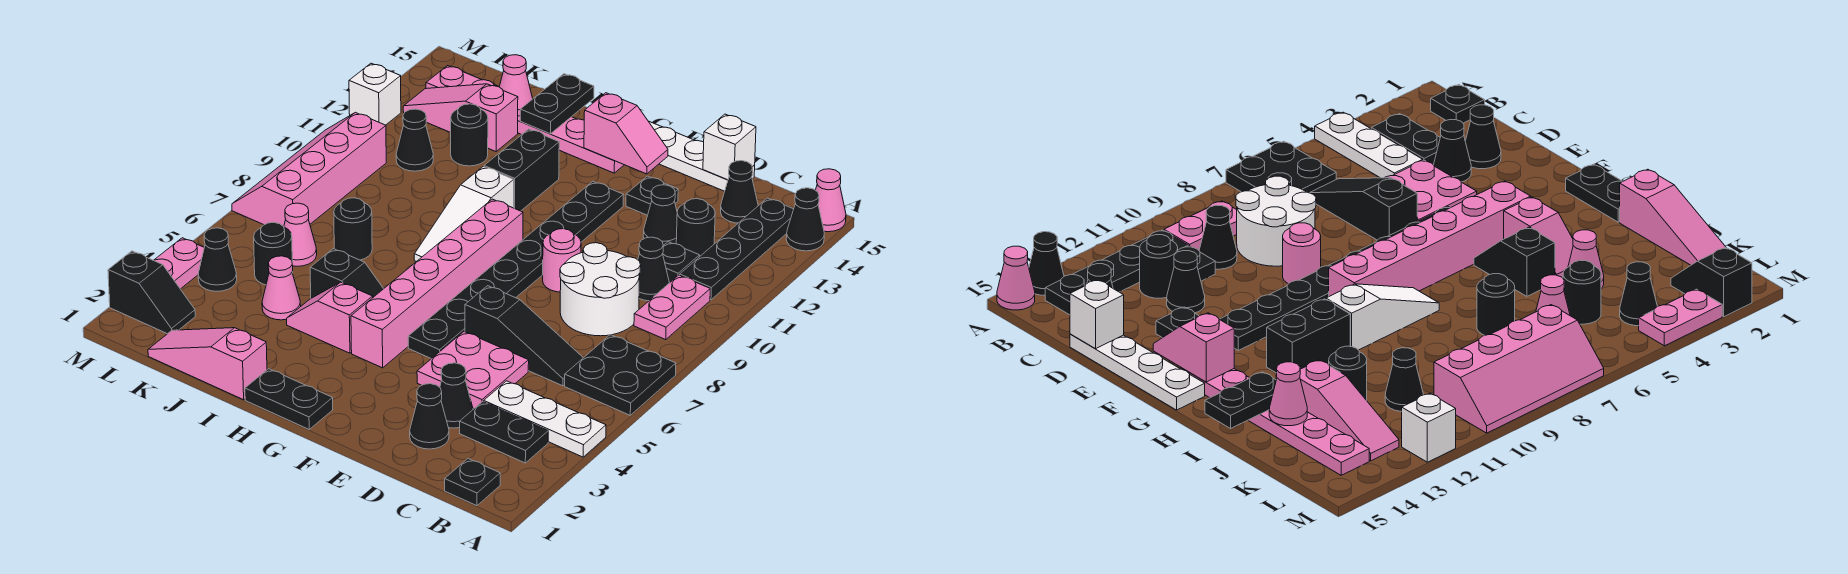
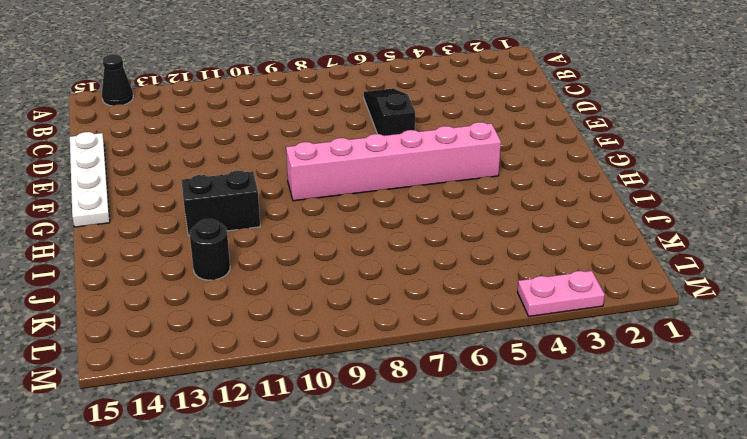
none -> white 1x3 plate [484,381,606,457]
none -> black 2x2 plate [565,335,676,415]
none -> pink 1x1 cone [816,169,846,232]
none -> black 1x1 plate [445,459,500,506]

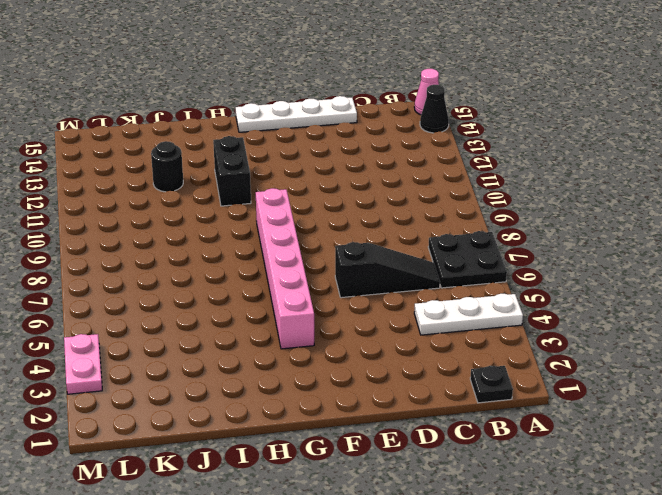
none -> black 1x2 plate [460,402,548,463]
none -> pink 1x2 plate [634,275,710,340]
none -> black 1x4 plate [680,198,794,300]
none -> white 2x2 round brick [560,243,641,336]

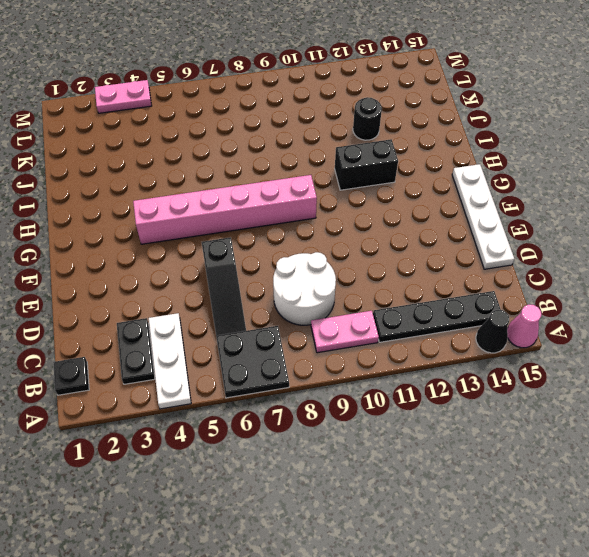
none -> black 1x1 cone [638,237,669,301]
none -> black 1x1 plate [663,242,700,282]
none -> black 1x1 round brick [676,199,715,257]
none -> black 1x1 cone [721,161,758,223]

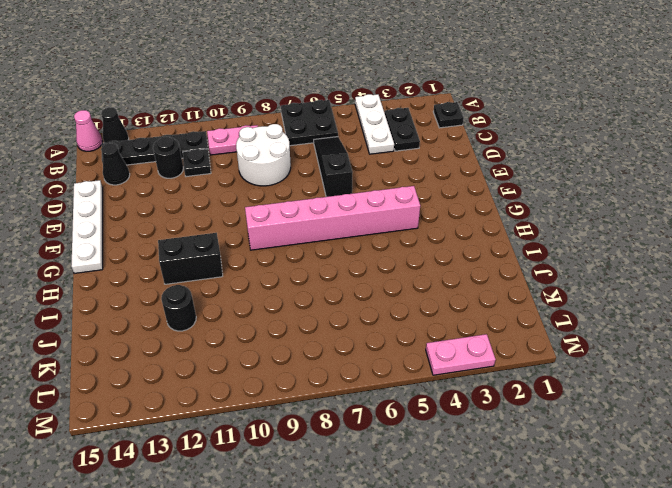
none -> black 1x1 cone [638,237,669,301]
none -> black 1x1 cone [410,384,449,449]
none -> black 1x1 cone [440,363,473,428]
none -> pink 2x2 plate [417,332,529,408]

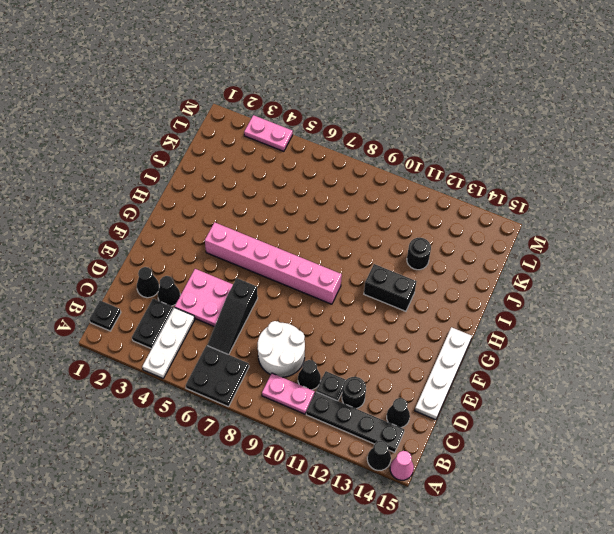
none -> black 1x1 cone [643,185,677,246]
none -> pink 1x1 round brick [543,229,581,292]
none -> black 1x1 plate [626,176,678,215]
none -> black 1x8 plate [408,181,623,359]

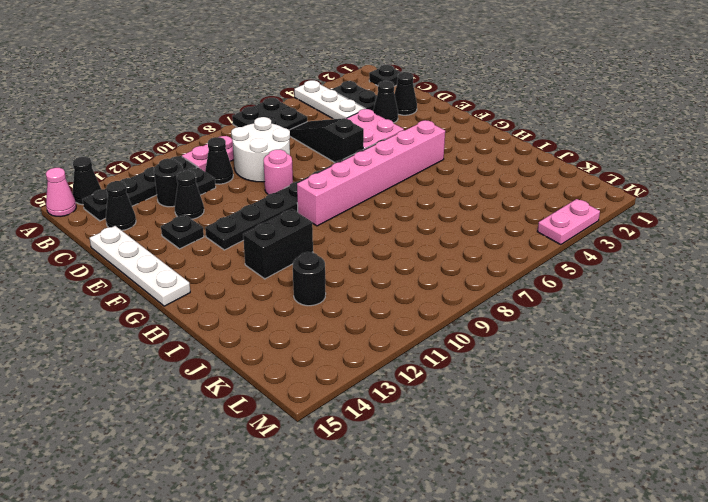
none -> black 1x2 plate [245,369,333,429]
none -> pink 1x6 plate [426,66,624,173]
none -> pink 1x2 slope [287,282,373,353]
none -> black 1x2 slope [310,249,383,298]

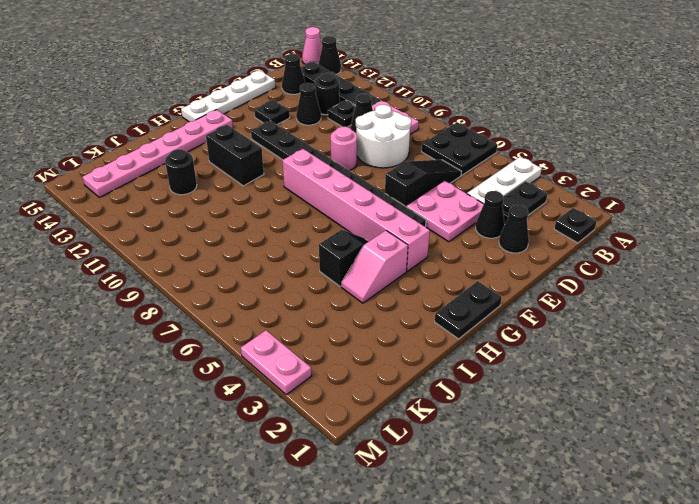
none -> white 1x3 slope [414,167,514,262]
none -> pink 1x3 slope [148,328,267,400]
none -> pink 1x1 cone [262,256,301,320]
none -> black 1x1 round brick [334,198,372,260]

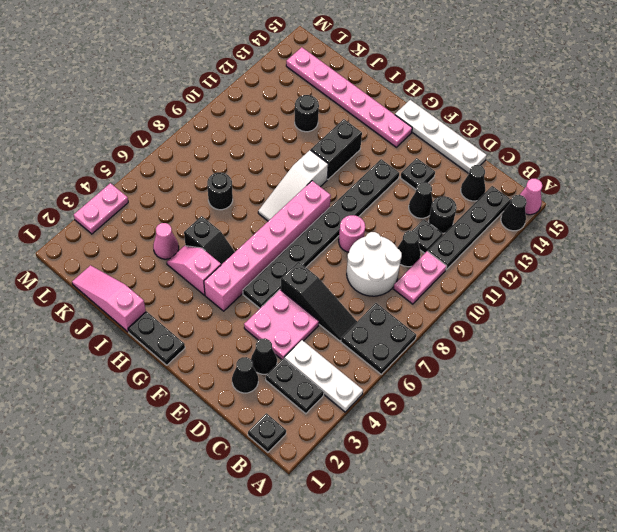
none -> pink 1x3 slope [403,84,518,151]
none -> black 1x1 round brick [254,223,293,285]
none -> pink 1x1 cone [284,203,317,266]
none -> black 1x1 cone [396,109,433,171]

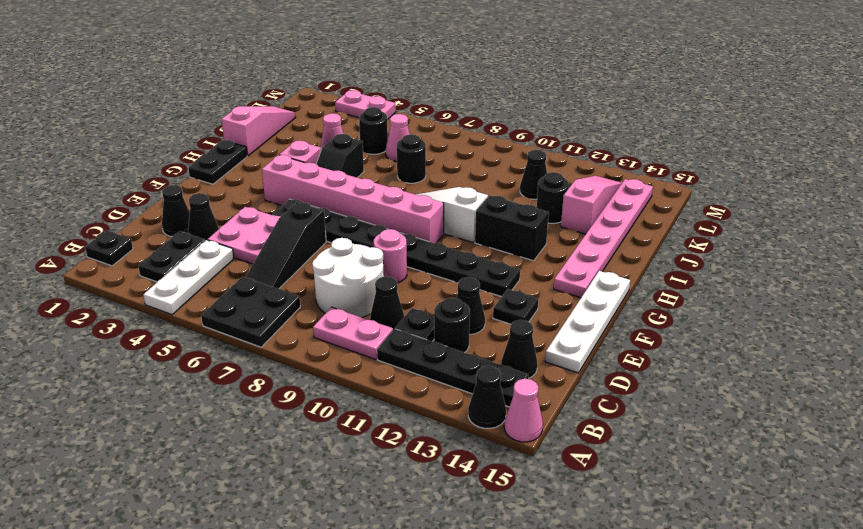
none -> black 1x2 slope [108,251,195,334]
none -> black 1x1 cone [198,228,237,291]
none -> pink 2x4 slope [232,112,386,227]
none -> white 1x1 brick [349,63,401,125]

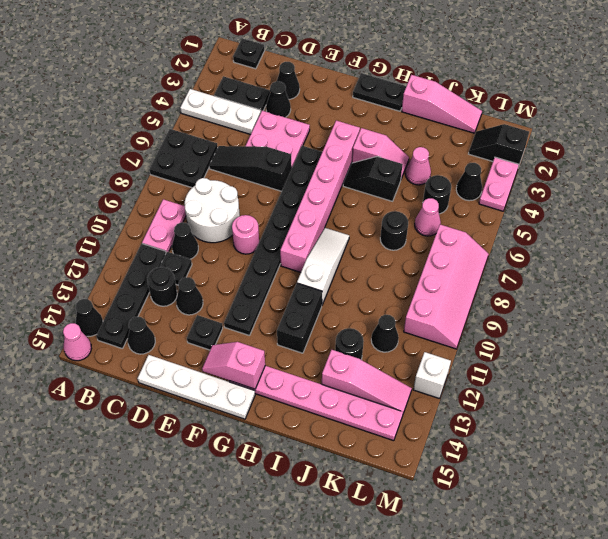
none -> white 1x1 brick [703,114,756,180]
none -> black 1x2 plate [520,74,594,134]
none -> pink 1x1 cone [499,55,533,116]

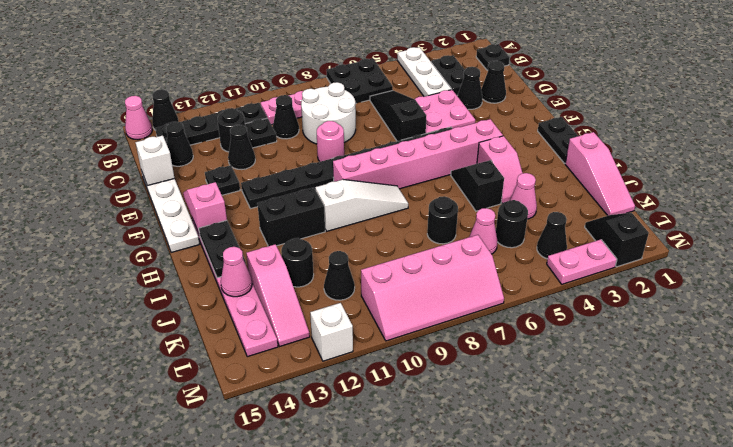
black 1x2 plate [199,220,246,278] -> black 1x2 plate turned to [520,74,594,134]

